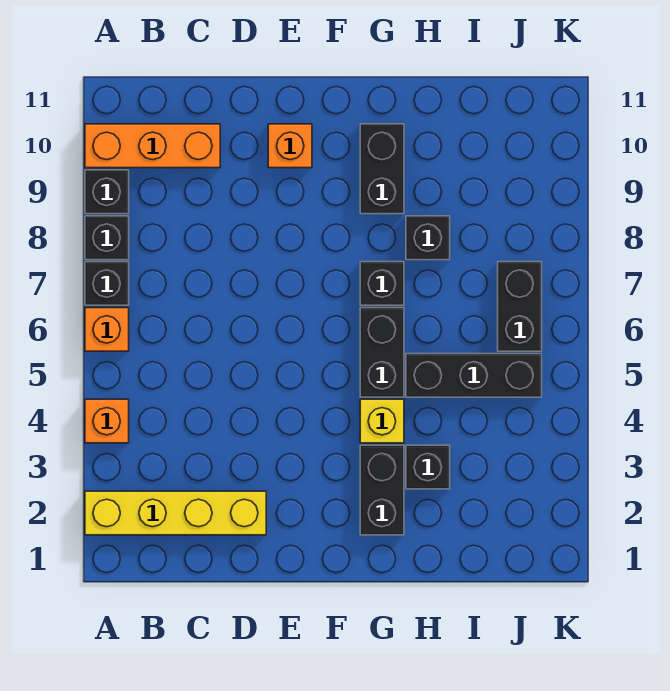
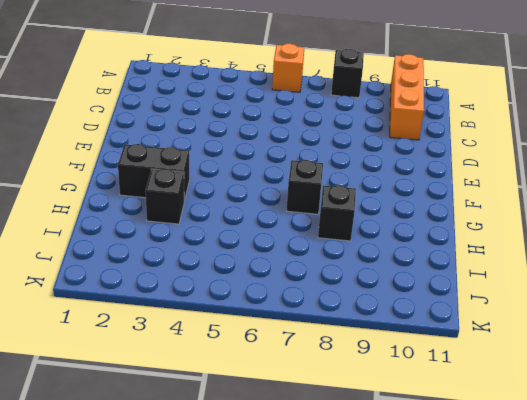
none -> yellow 1x4 brick [85,491,266,535]
none -> orange 1x1 brick [85,399,129,443]
none -> black 1x1 brick [85,262,129,305]

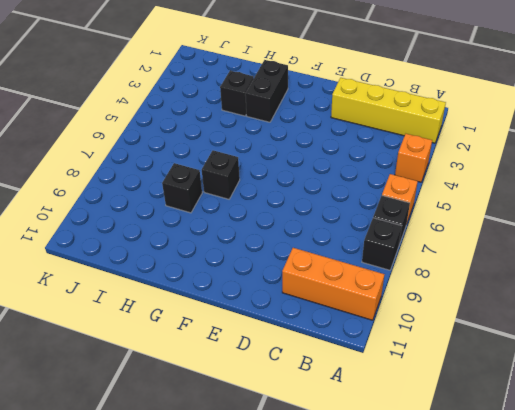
none -> black 1x1 brick [85,170,129,214]
none -> orange 1x1 brick [268,124,312,168]
none -> yellow 1x1 brick [360,399,404,443]

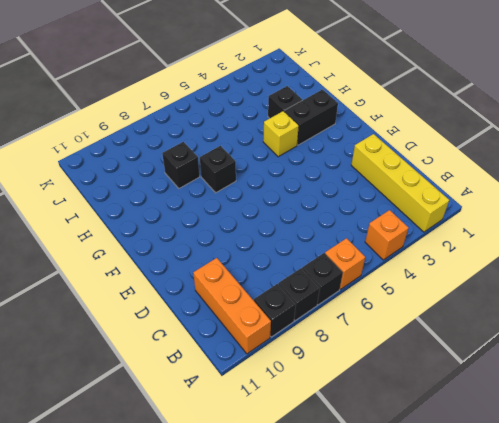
none -> orange 1x1 brick [268,124,312,168]
none -> black 1x2 brick [360,308,404,397]
none -> black 1x2 brick [360,124,404,214]

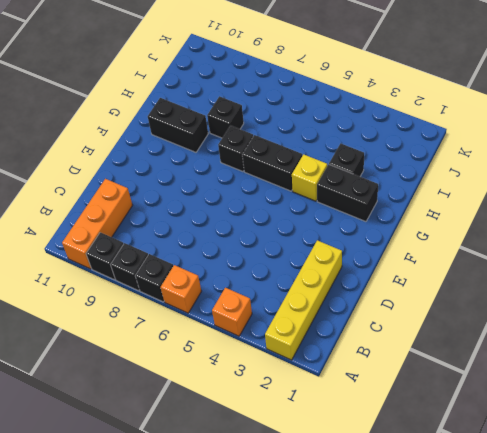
none -> orange 1x1 brick [268,124,312,168]
none -> black 1x3 brick [406,354,542,397]
none -> black 1x2 brick [498,262,542,351]

